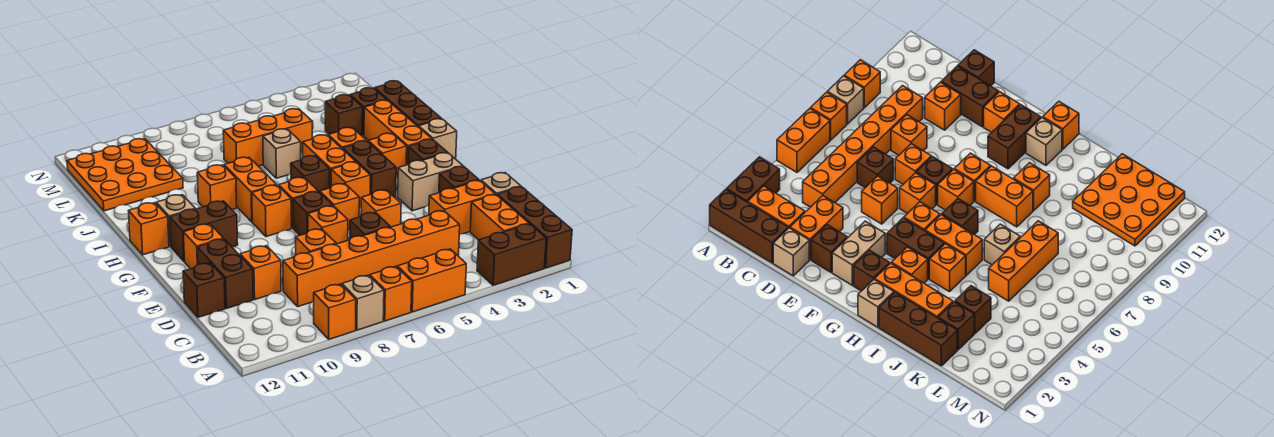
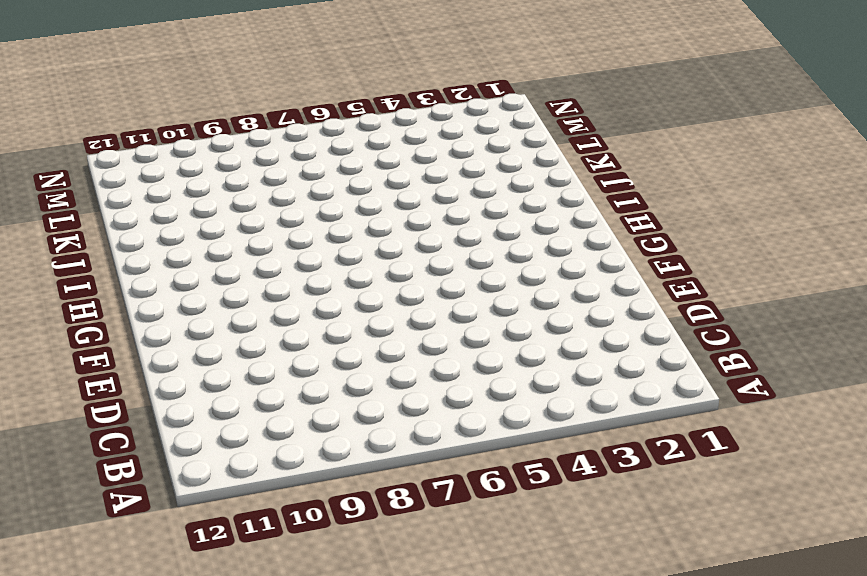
none -> brown 1x3 brick [497,187,572,268]
none -> brown 1x2 brick [477,224,546,285]
none -> orange 1x2 brick [397,249,466,312]
none -> orange 1x1 brick [370,266,412,321]

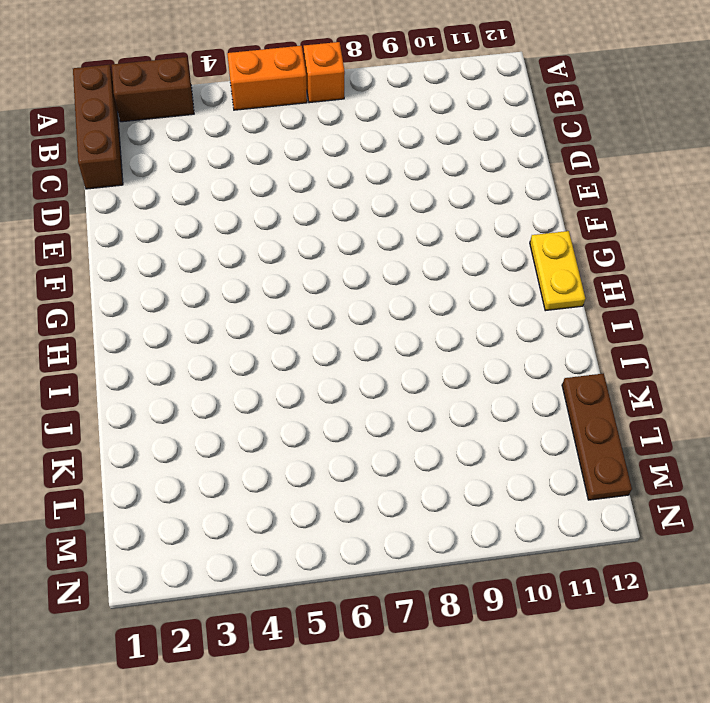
yellow 1x2 plate [530,231,585,311] -> orange 1x1 brick [129,203,169,255]
brown 1x3 plate [562,373,632,500] -> orange 3x3 plate [67,139,183,211]
none -> tan 1x1 brick [342,275,384,330]
none -> orange 1x1 brick [314,284,356,339]
none -> orange 1x2 brick [470,195,529,240]
none -> orange 1x6 brick [283,211,460,307]

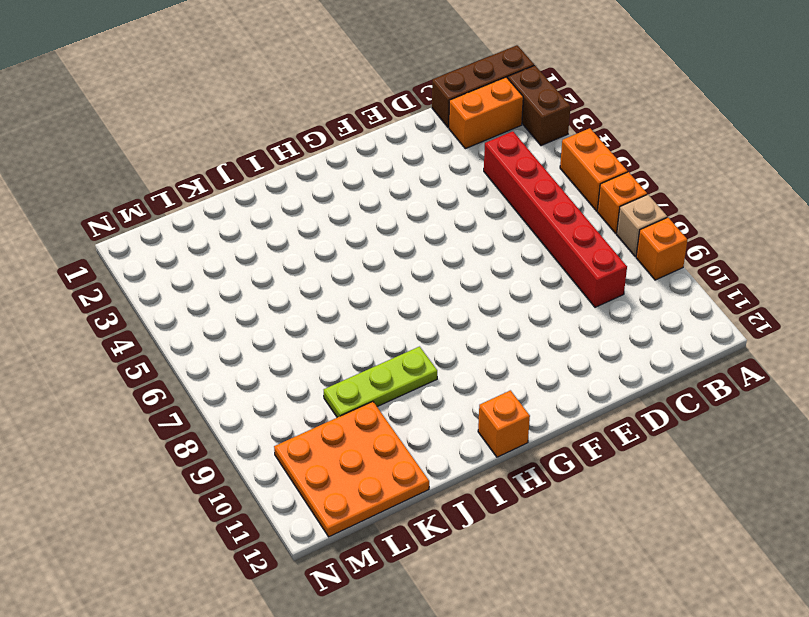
red 1x6 brick [484,131,627,307] -> orange 1x6 brick [283,211,460,307]
lime 1x3 plate [324,347,437,417] -> orange 1x1 brick [197,165,237,210]
none -> tan 1x1 brick [481,173,521,195]
none -> orange 1x2 brick [429,180,495,234]
none -> brown 1x1 brick [350,212,390,239]
none -> orange 1x1 brick [296,229,336,255]

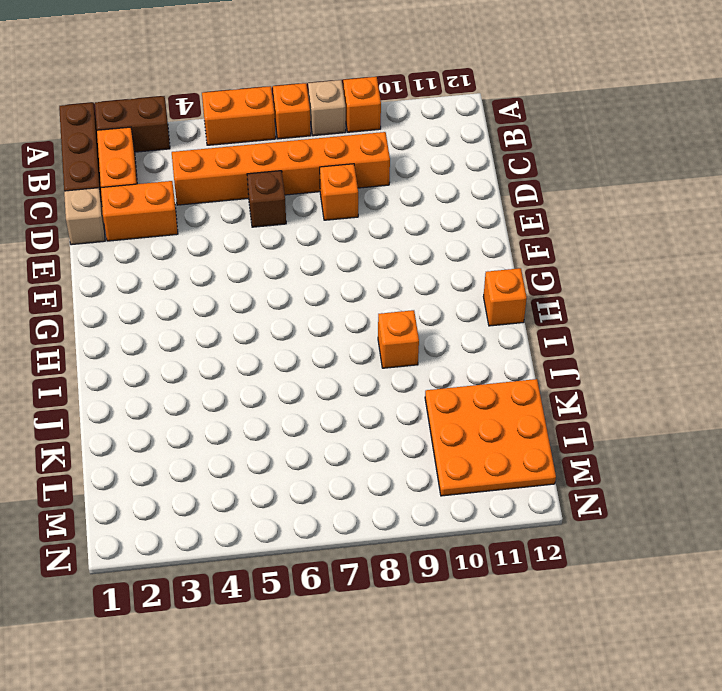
none -> orange 1x1 brick [240,246,281,299]
none -> brown 1x2 brick [197,239,253,308]
none -> brown 1x1 brick [183,263,225,317]
none -> brown 1x1 brick [439,166,479,193]

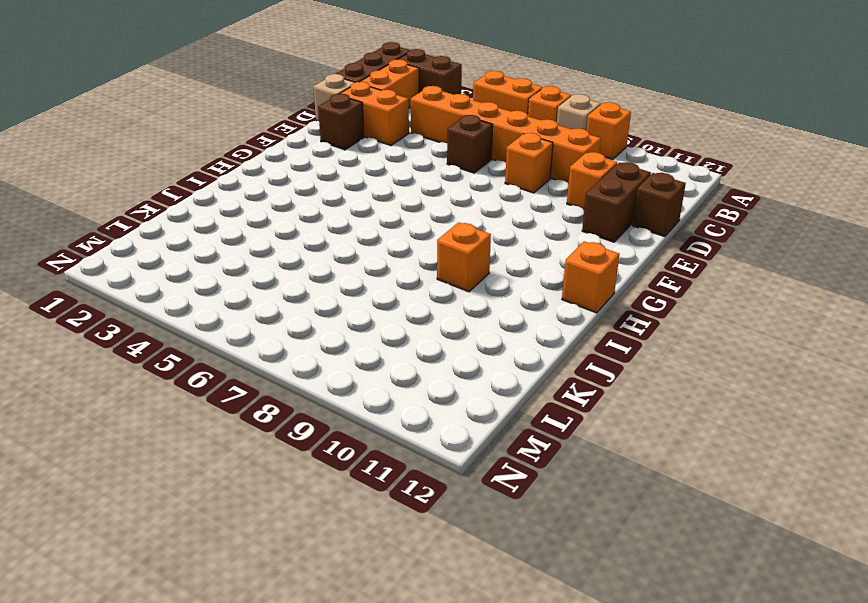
none -> orange 1x1 brick [361,190,401,227]
none -> orange 1x1 brick [308,206,348,244]
none -> tan 1x2 brick [398,153,463,211]
none -> orange 1x1 brick [320,184,359,230]

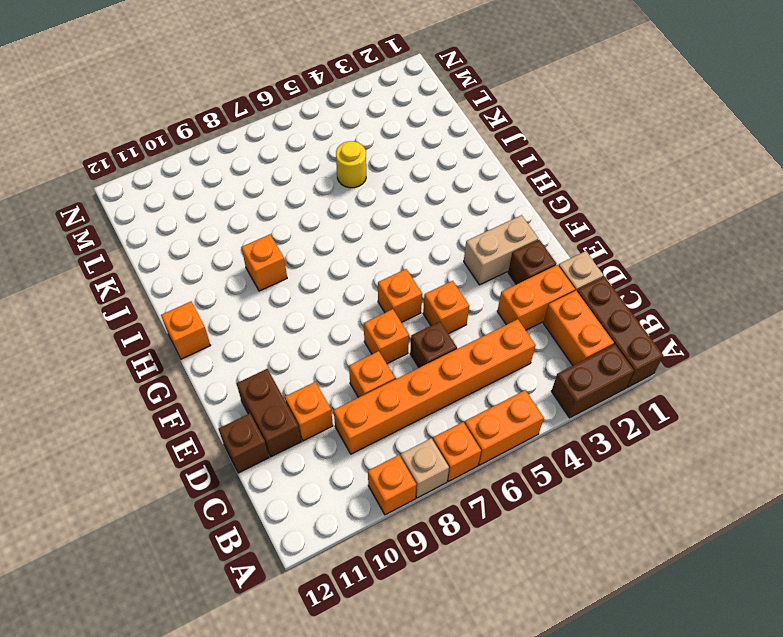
yellow 1x1 round brick [336,141,366,188] -> orange 1x3 brick [223,109,312,166]
none -> brown 1x1 brick [293,191,333,235]
none -> orange 1x1 brick [183,224,223,269]
none -> brown 1x1 brick [408,139,447,165]
none -> brown 1x2 brick [343,141,396,197]

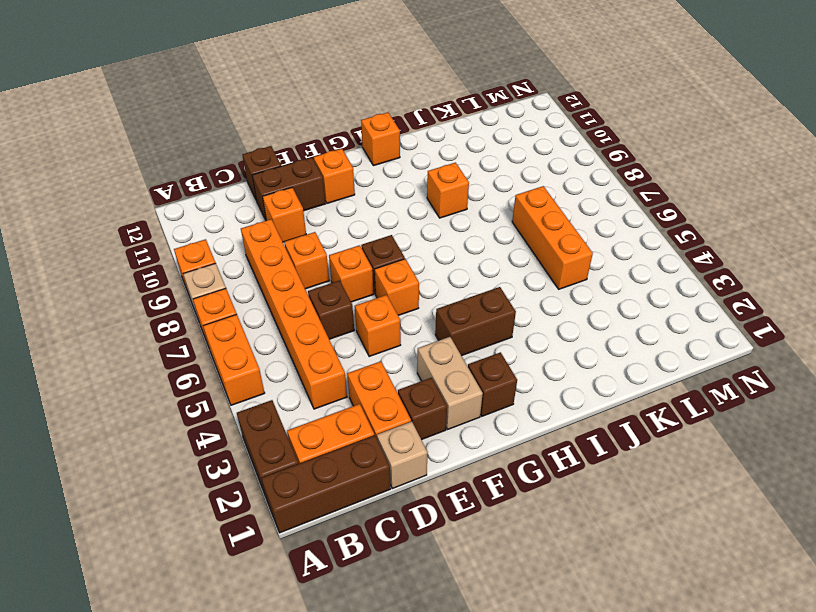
none -> orange 1x1 brick [331,162,370,208]
none -> orange 1x1 brick [279,177,318,228]
none -> orange 1x1 brick [252,185,291,237]
none -> brown 1x2 brick [170,201,238,261]

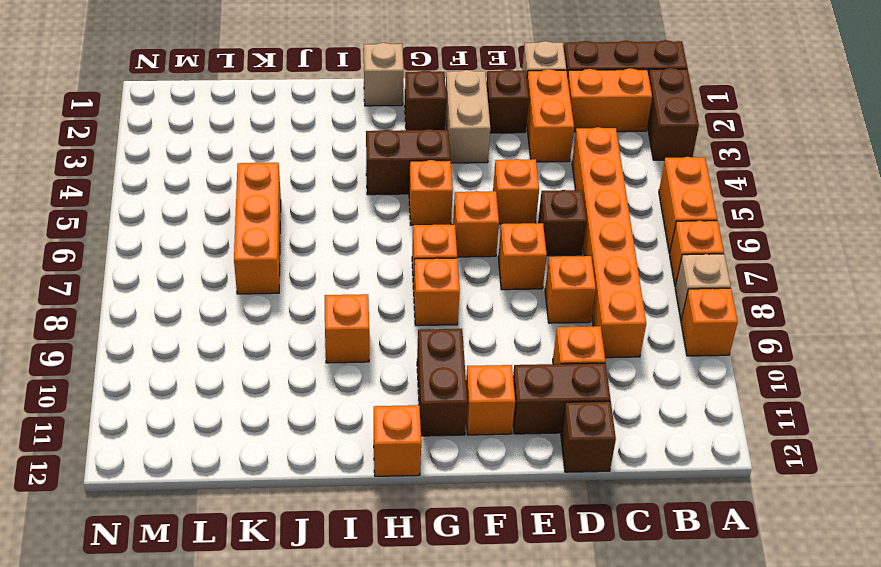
none -> brown 1x1 brick [293,191,333,235]
none -> orange 1x3 brick [364,100,432,165]
none -> orange 1x1 brick [368,133,407,178]
none -> orange 1x2 brick [303,135,355,188]

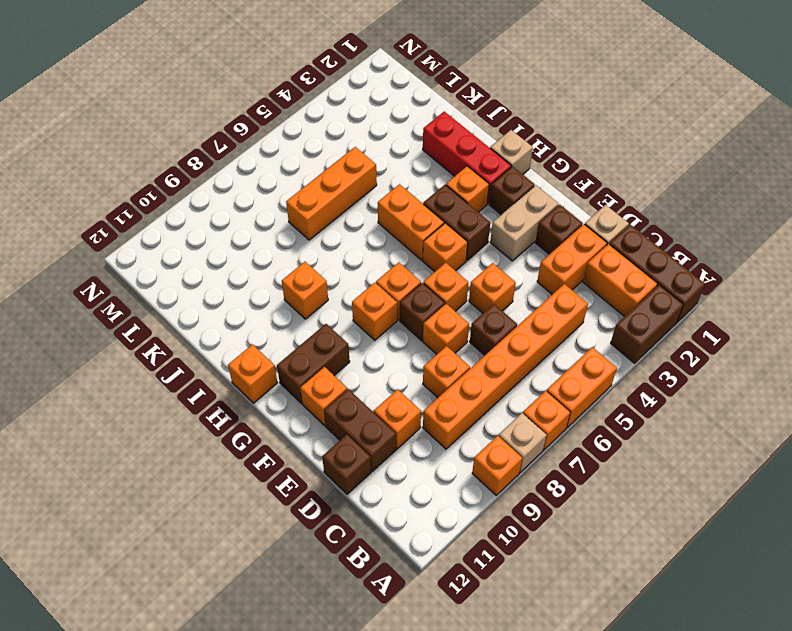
red 1x3 brick [423,111,511,204] -> orange 1x3 brick [364,100,432,165]
none -> brown 1x1 brick [291,156,329,192]
none -> orange 1x2 brick [224,157,276,222]
none -> tan 1x1 brick [156,195,195,246]
none -> brown 1x3 brick [375,81,441,127]

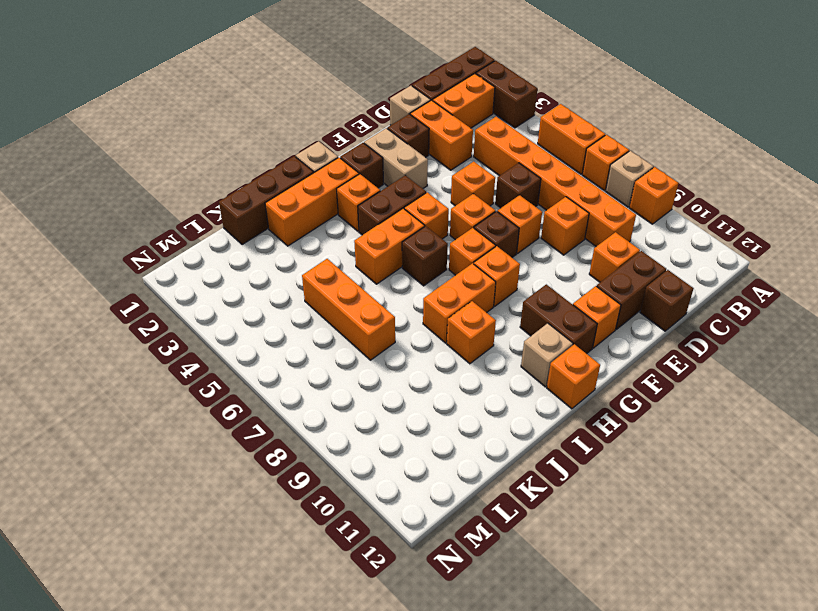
none -> orange 1x1 brick [328,127,366,149]
none -> tan 1x1 brick [263,129,301,178]
none -> brown 1x1 brick [350,88,387,136]
none -> brown 1x1 brick [325,95,362,136]

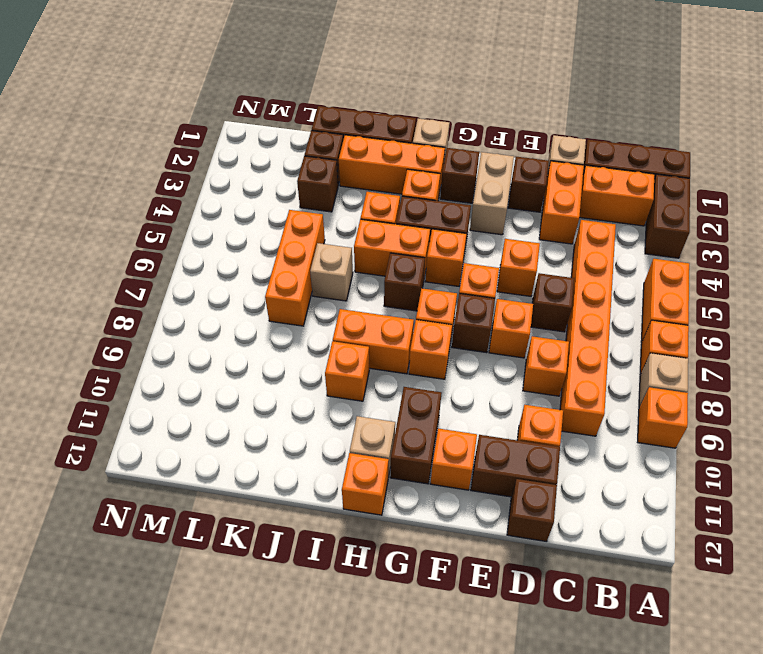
none -> orange 3x3 plate [67,139,183,211]

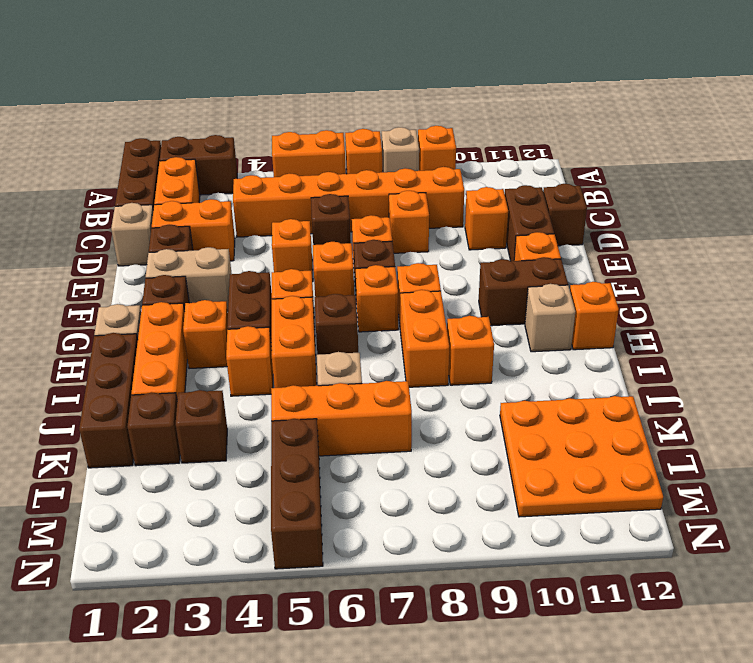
brown 1x3 brick [271,419,323,569] -> none

